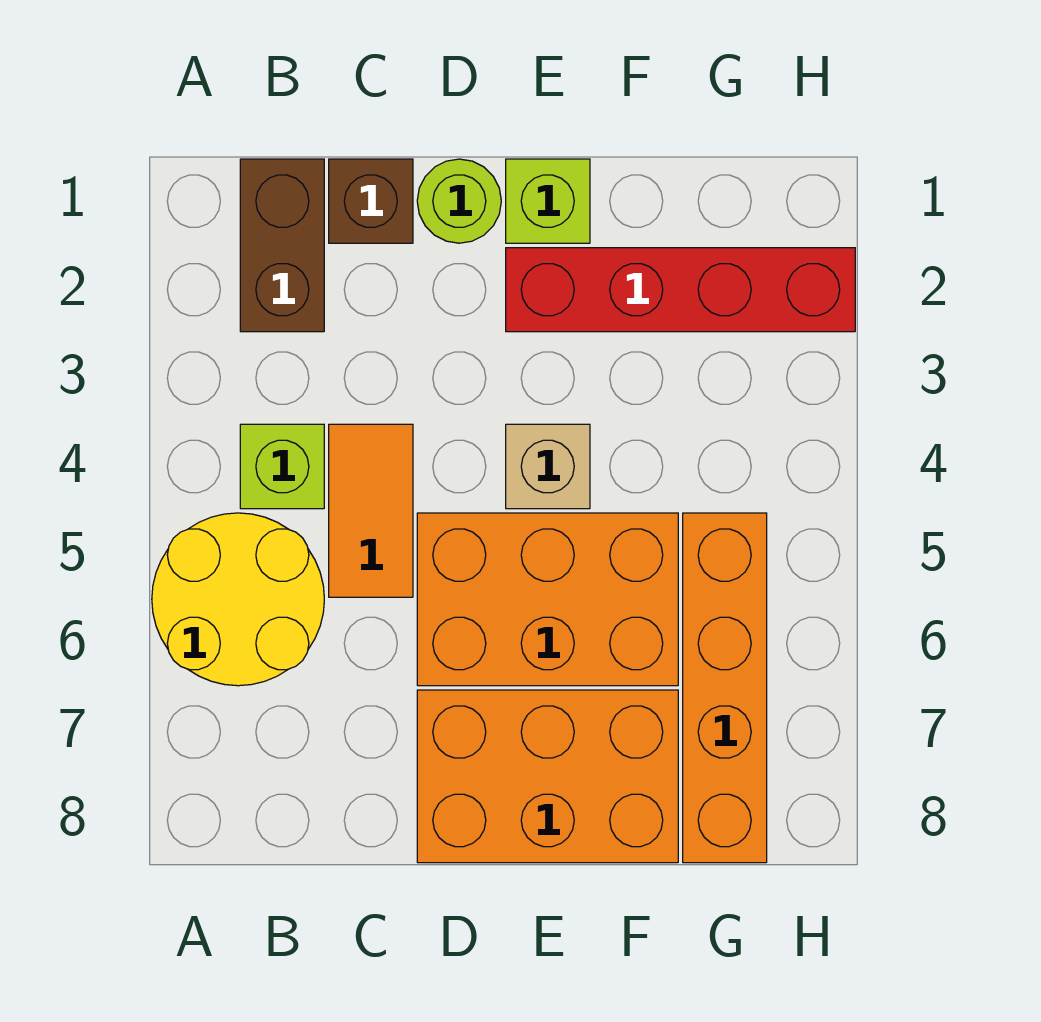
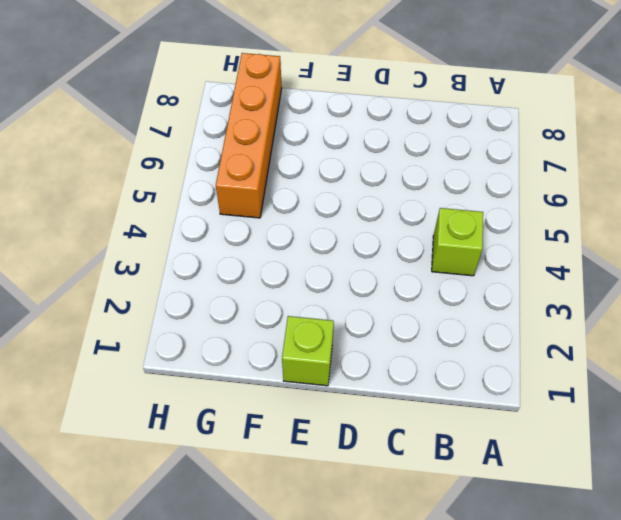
none -> yellow 2x2 round brick [152,513,324,686]
none -> brown 1x2 brick [240,159,324,332]
none -> brown 1x1 brick [329,159,413,243]

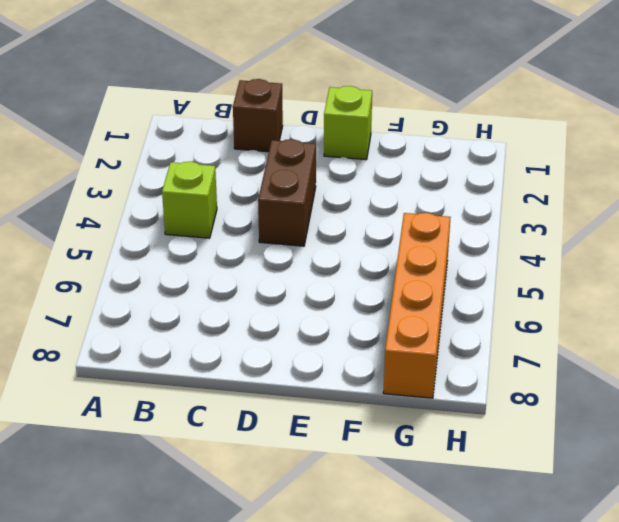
brown 1x2 brick [258,139,316,246] -> brown 1x2 brick moved to [240,159,324,332]
none -> yellow 2x2 round brick [152,513,324,686]
none -> orange 1x2 tile [329,424,413,597]
none -> lime 1x1 round brick [417,159,501,243]

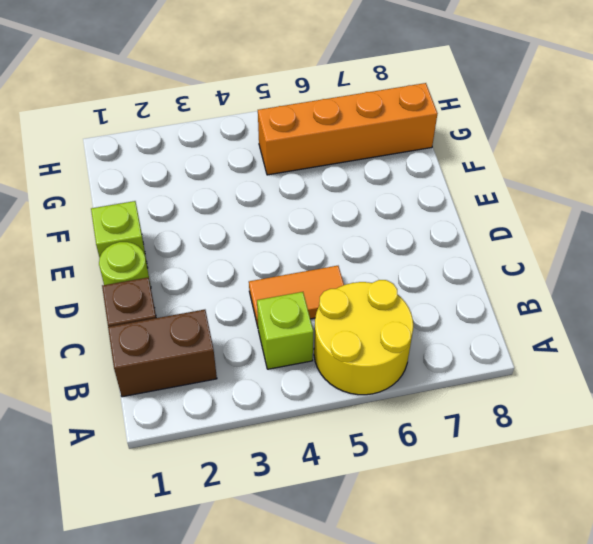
none -> orange 2x3 brick [417,513,678,686]
none -> orange 2x3 brick [417,690,678,863]
none -> red 1x4 brick [506,248,855,332]

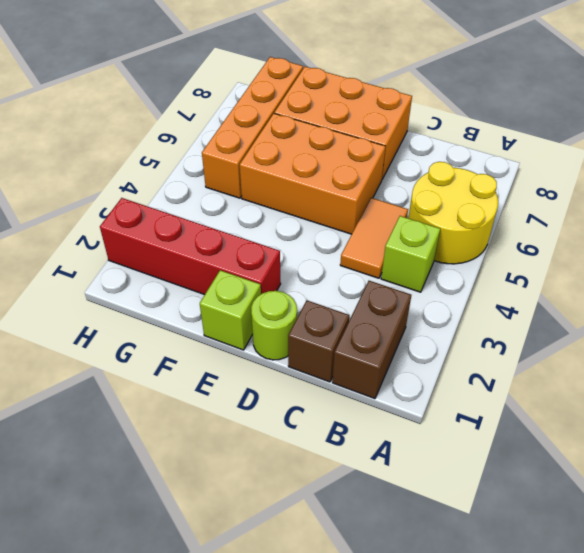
none -> tan 1x1 brick [506,424,590,509]

